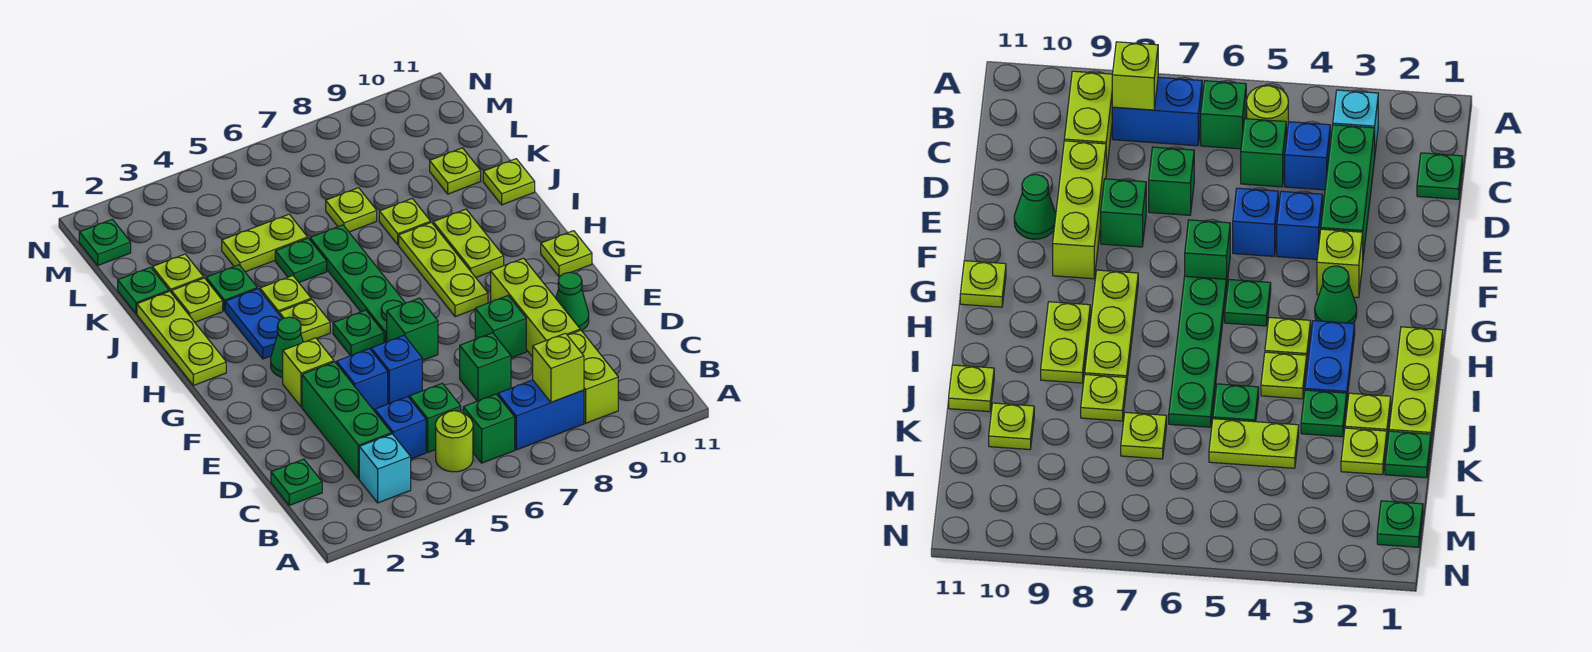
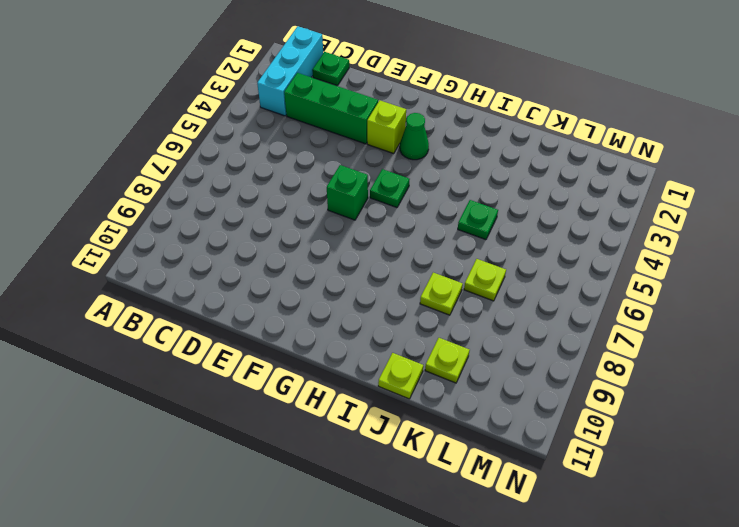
cyan 1x3 brick [257,26,323,116] -> cyan 1x1 brick [359,434,411,503]
none -> lime 1x1 round brick [436,411,473,472]
none -> green 1x1 brick [463,394,515,463]
none -> blue 1x2 brick [498,380,584,450]
none -> lime 1x2 brick [567,330,618,423]

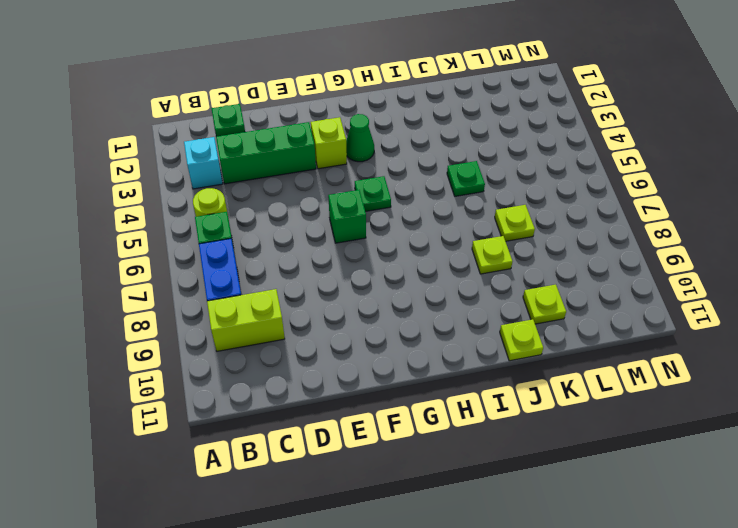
none -> blue 1x1 brick [375,397,426,459]
none -> green 1x1 brick [410,383,461,452]
none -> green 1x1 brick [460,333,511,401]
none -> lime 1x3 brick [491,258,580,357]

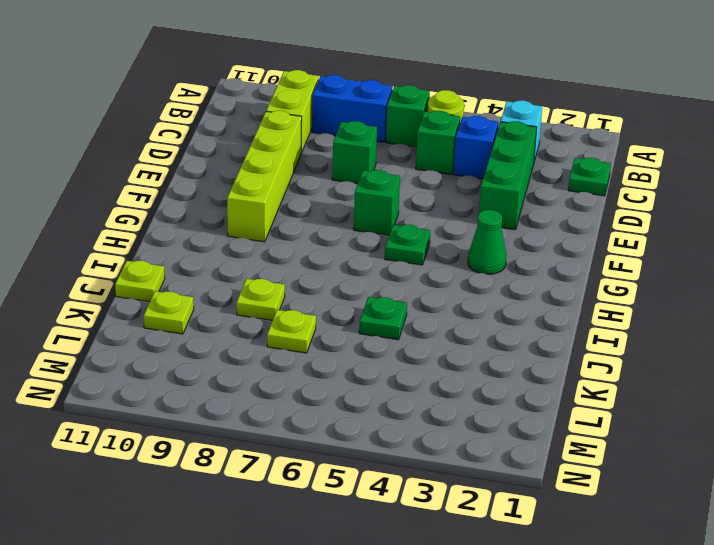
lime 1x4 brick [227,111,302,242] -> lime 1x3 brick [491,258,580,357]
none -> blue 1x1 brick [337,349,388,410]
none -> blue 1x1 brick [371,336,422,403]
none -> green 1x1 brick [475,296,526,358]
none -> green 1x1 cone [556,272,589,331]

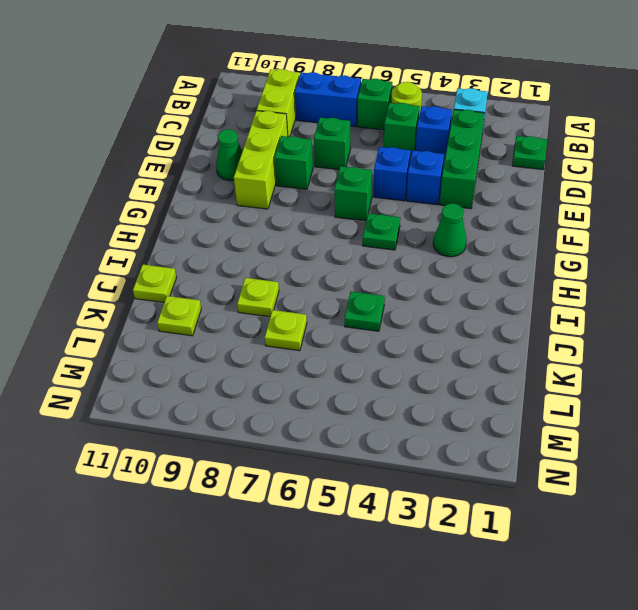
none -> lime 1x1 brick [283,338,334,407]
none -> green 1x4 plate [310,225,405,342]
none -> lime 1x3 plate [399,222,488,317]
none -> lime 1x1 plate [541,231,592,277]

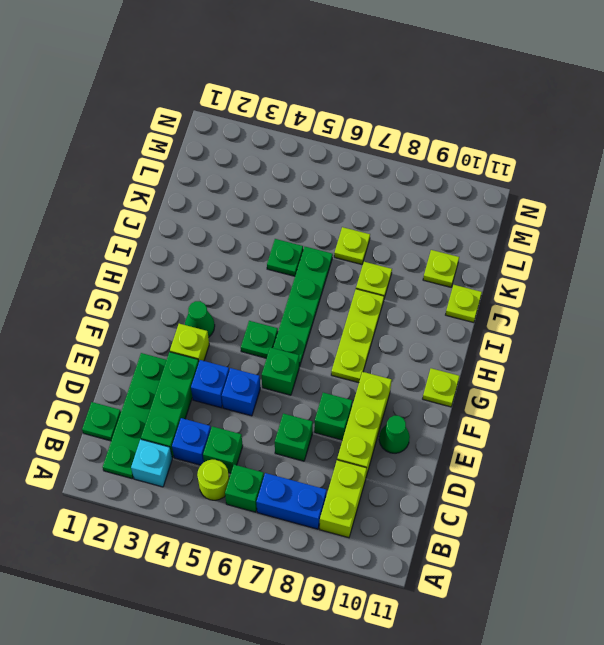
green 1x4 plate [103,353,166,479] -> none
none -> lime 1x3 plate [137,291,226,386]
none -> blue 1x2 plate [225,289,282,359]
none -> lime 1x1 plate [279,299,330,342]
none -> lime 1x2 plate [433,209,504,277]

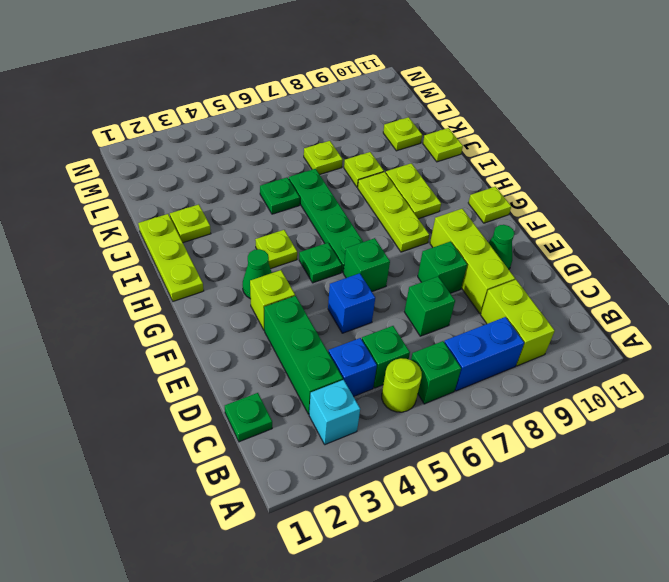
none -> blue 1x1 brick [337,349,388,410]
none -> blue 1x2 plate [225,289,282,359]
none -> lime 1x1 plate [260,276,311,314]
none -> green 1x1 plate [206,265,257,311]

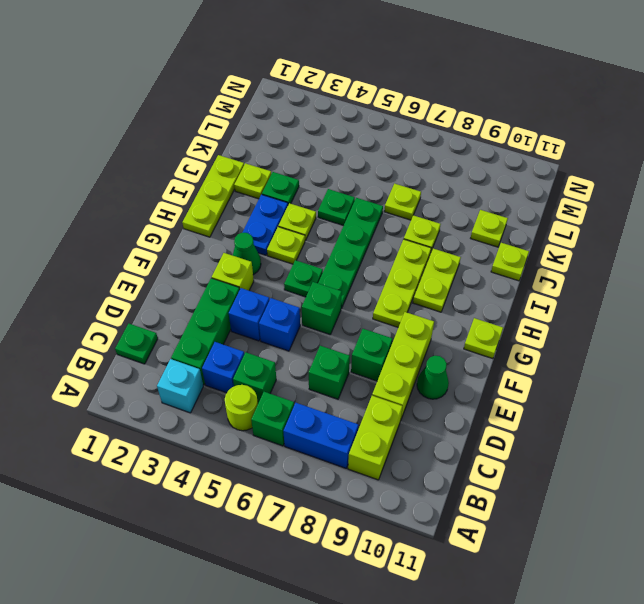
none -> green 1x1 plate [118,267,169,314]
none -> lime 1x1 plate [152,254,204,293]
none -> lime 1x2 plate [222,214,308,272]
none -> green 1x1 plate [79,219,131,265]

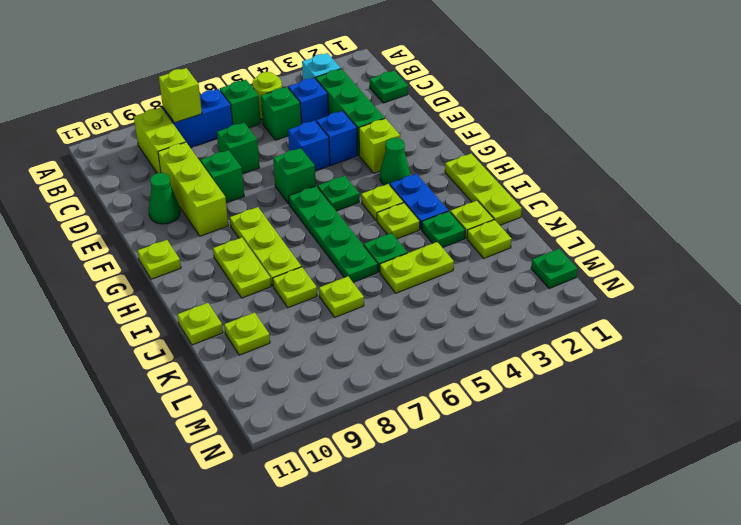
none -> green 1x1 plate [118,267,169,314]

